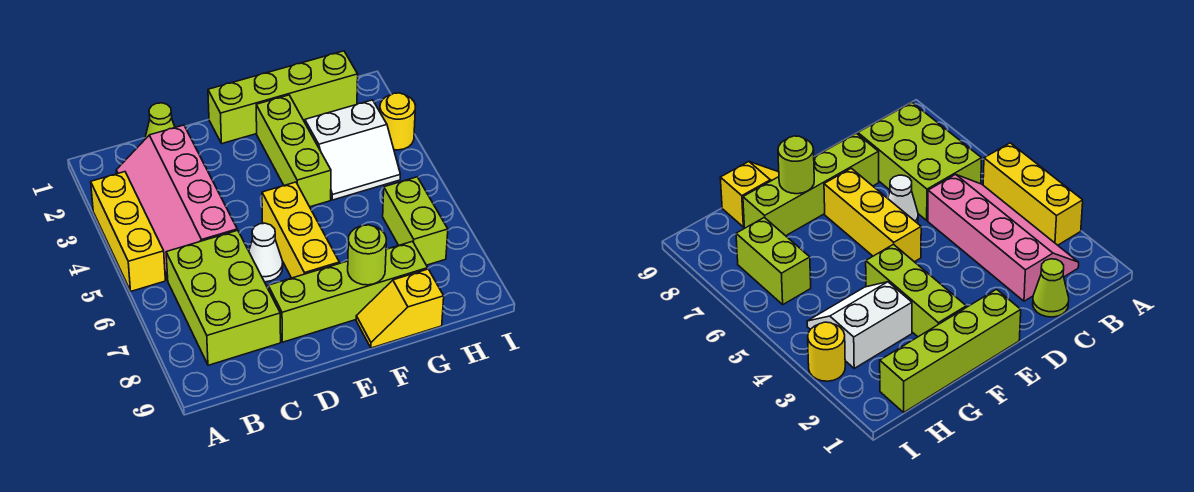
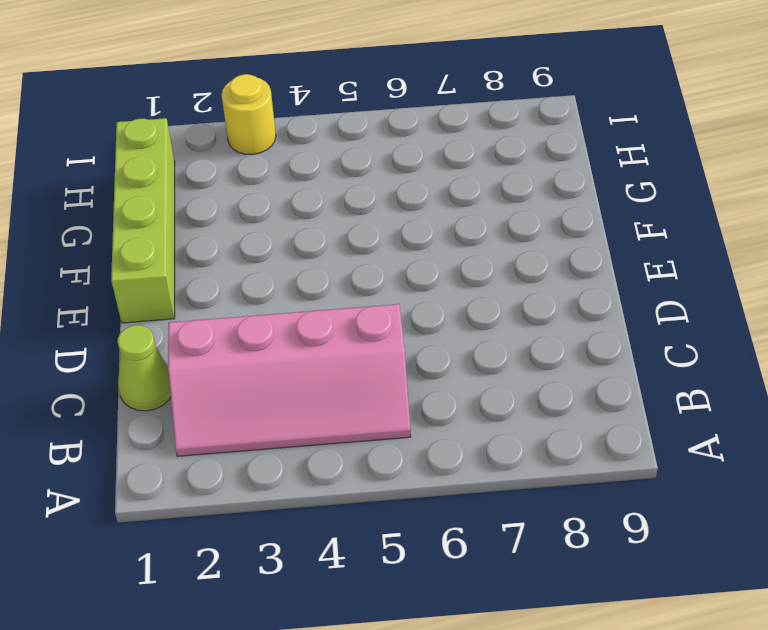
none -> yellow 1x3 brick [91,172,165,291]
none -> lime 2x3 brick [166,230,281,365]
none -> white 1x1 cone [249,223,283,282]

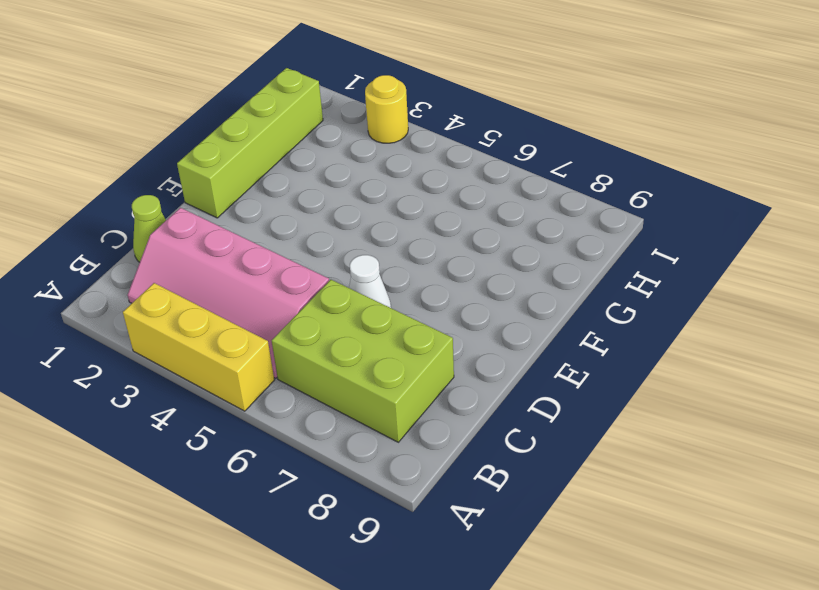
none -> lime 1x4 brick [268,241,428,342]
none -> yellow 1x3 brick [262,182,339,278]
none -> lime 1x3 brick [256,95,331,207]

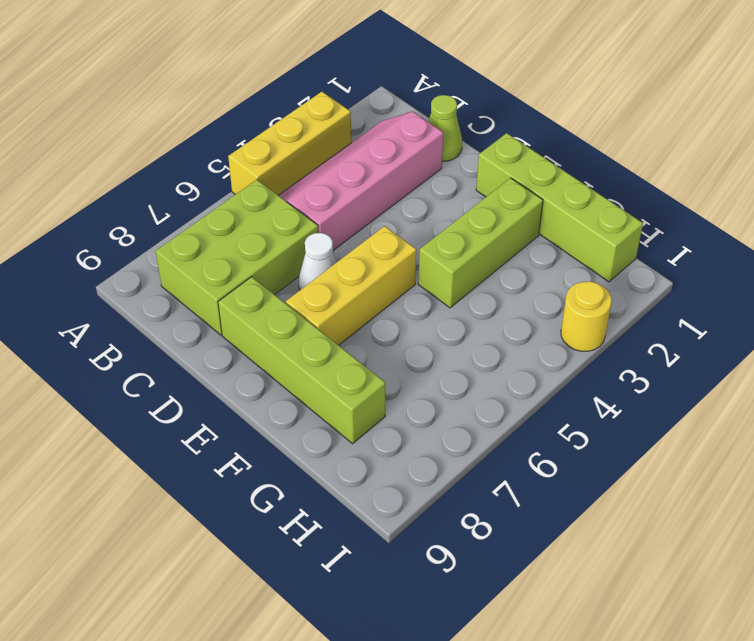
none -> yellow 1x2 slope [356,269,444,348]
none -> white 2x2 slope [305,100,400,200]
none -> lime 1x2 brick [383,177,448,265]

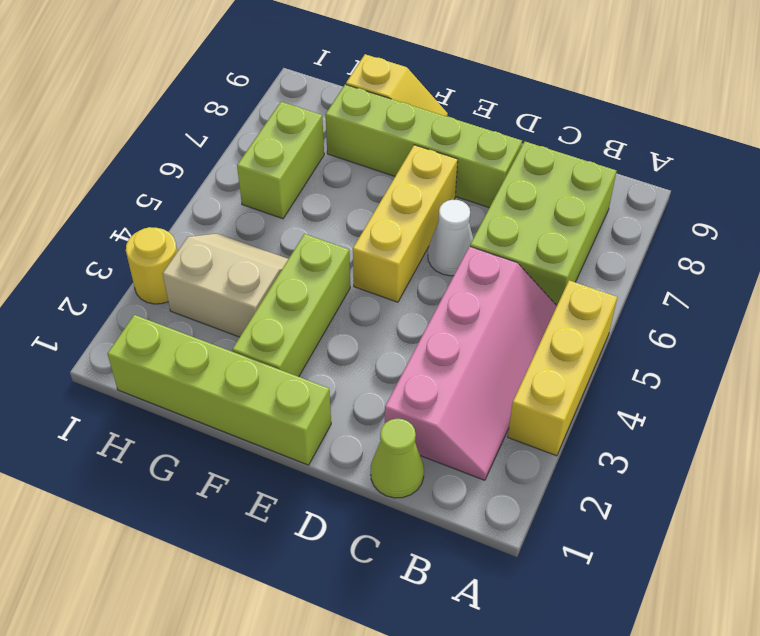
tan 2x2 slope [163,233,288,337] -> white 2x2 slope [305,100,400,200]
none -> lime 1x1 round brick [348,225,386,285]

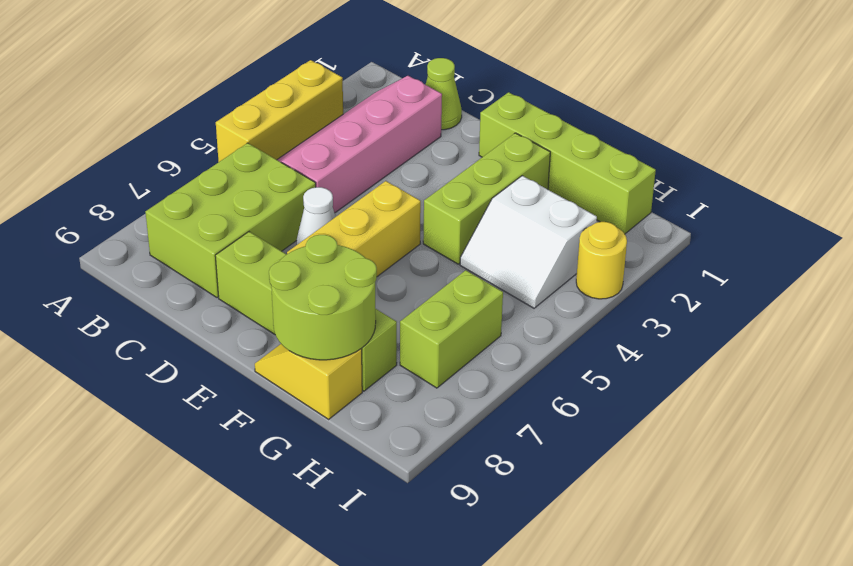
lime 2x2 round brick [269,235,377,360] -> lime 1x1 round brick [348,225,386,285]

